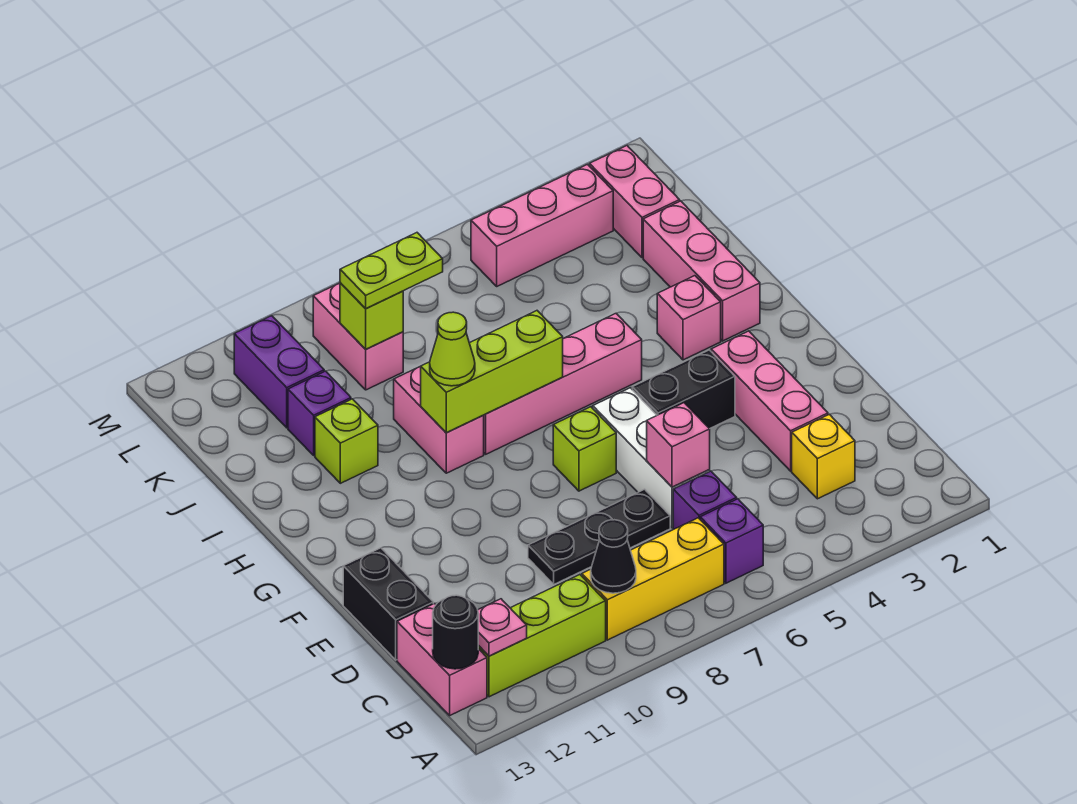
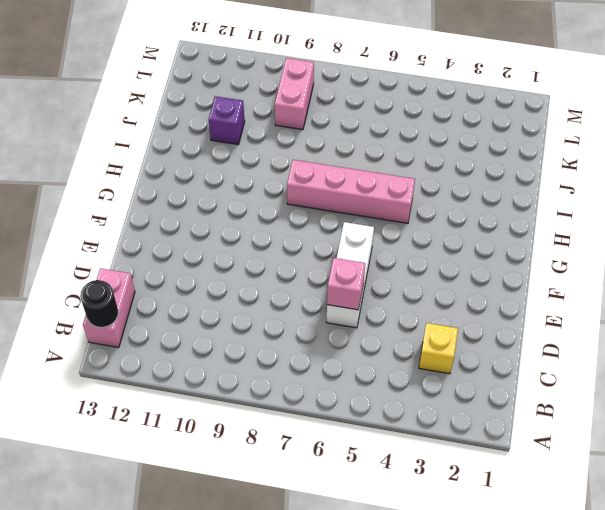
none -> purple 1x1 brick [700,499,763,583]
none -> yellow 1x3 brick [582,518,724,640]
none -> lime 1x3 brick [478,575,606,697]
none -> purple 1x1 brick [673,471,737,529]

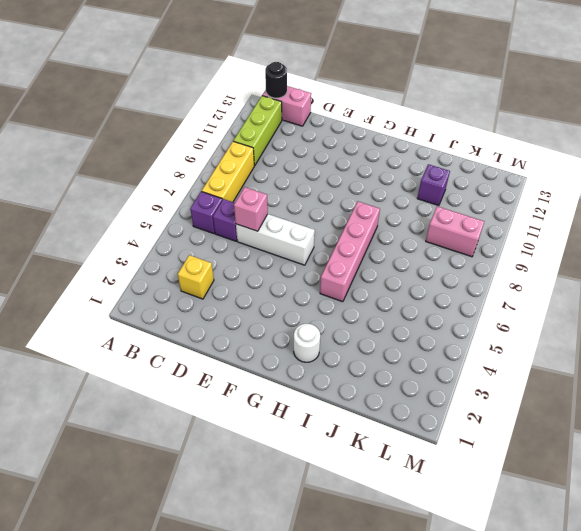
white 1x1 round brick [294,324,320,362] -> pink 1x3 brick [643,201,760,341]
none -> pink 1x3 brick [711,331,828,471]
none -> black 1x3 plate [528,489,670,584]
none -> black 1x2 brick [343,548,433,660]
none -> black 1x2 brick [632,350,735,429]

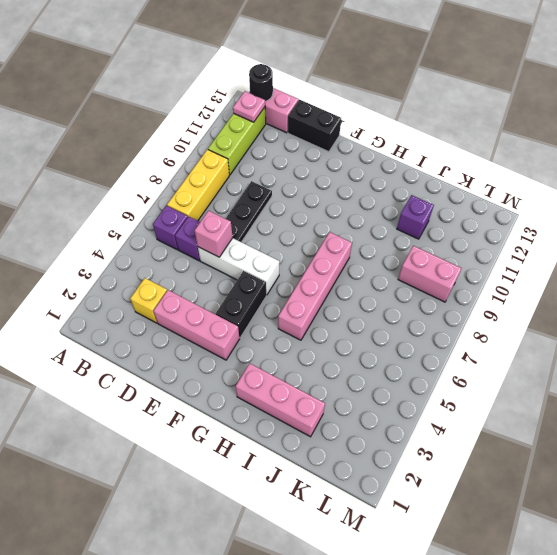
none -> lime 1x1 brick [553,407,616,491]
none -> pink 1x1 brick [657,276,721,360]
none -> pink 1x2 brick [394,366,484,473]
none -> lime 1x1 brick [315,399,378,483]

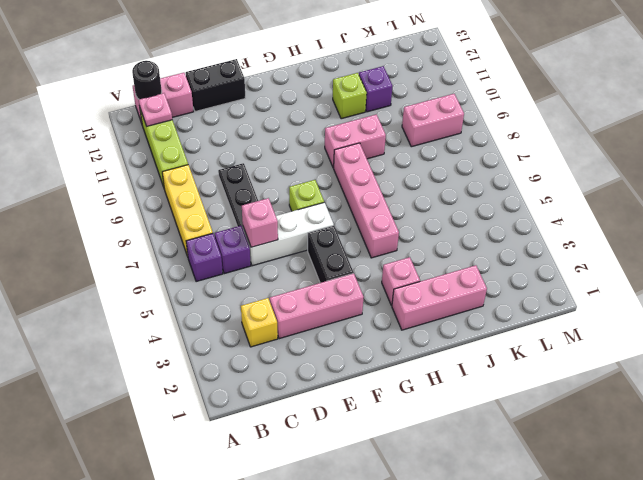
none -> pink 1x2 brick [590,146,680,258]
none -> purple 1x2 brick [234,316,324,428]
none -> pink 1x3 brick [471,164,613,286]
none -> black 1x1 cone [591,520,636,593]

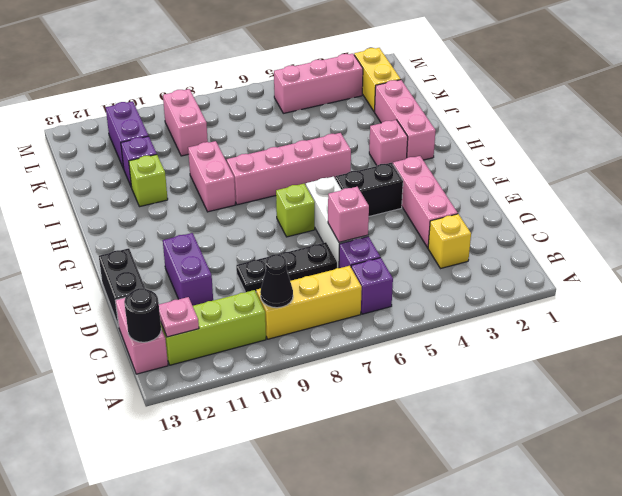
purple 1x2 brick [163,233,213,306] -> none
yellow 1x2 brick [354,48,401,112] -> pink 1x2 brick [590,146,680,258]
none -> lime 1x3 brick [421,311,563,433]
none -> lime 1x1 brick [340,283,403,349]
none -> lime 1x1 cone [430,312,475,386]
none -> lime 1x2 plate [340,233,443,309]

